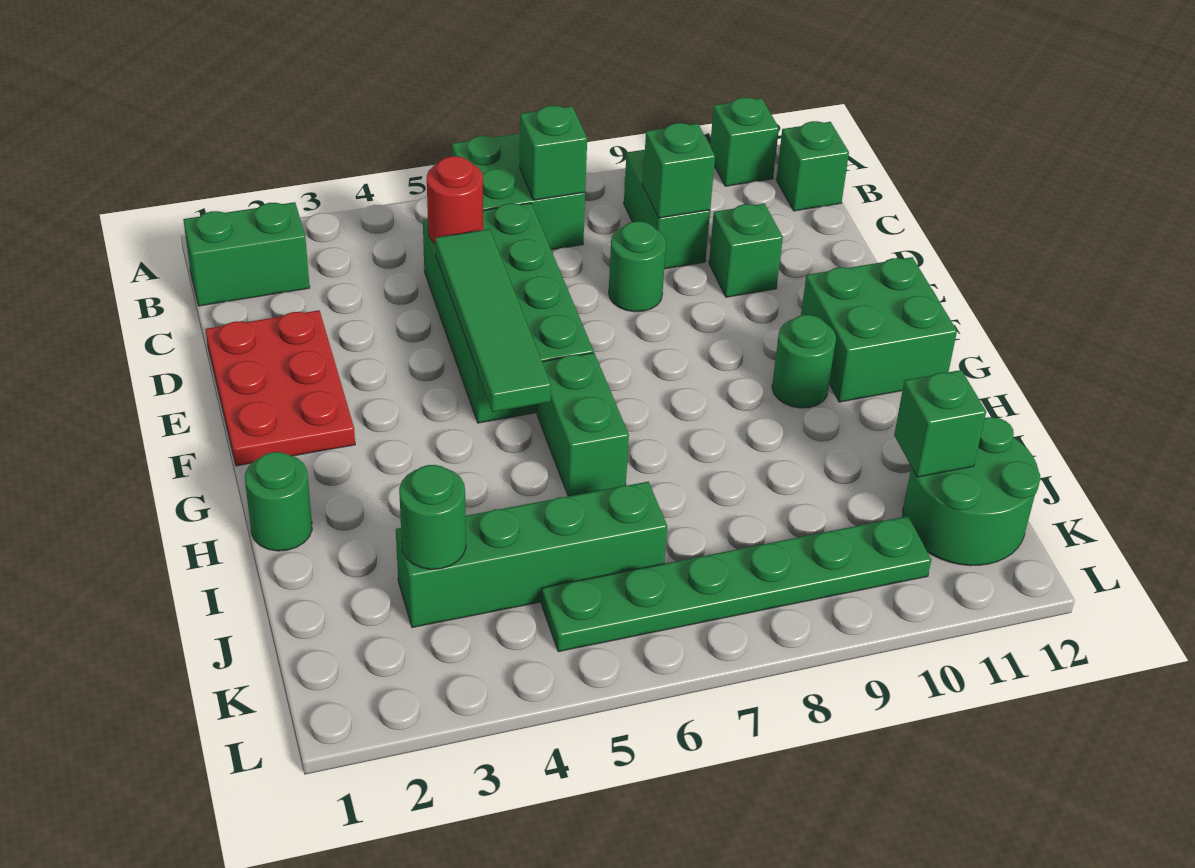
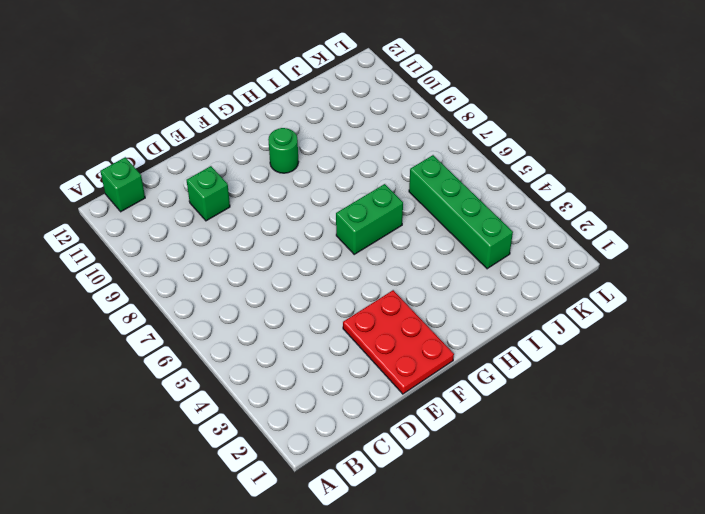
red 2x3 plate [343,290,454,394] -> red 2x3 plate turned to [206,310,355,466]
none -> green 2x2 brick [452,134,585,250]
none -> green 1x1 brick [710,97,779,186]
none -> green 1x2 brick [183,202,310,306]

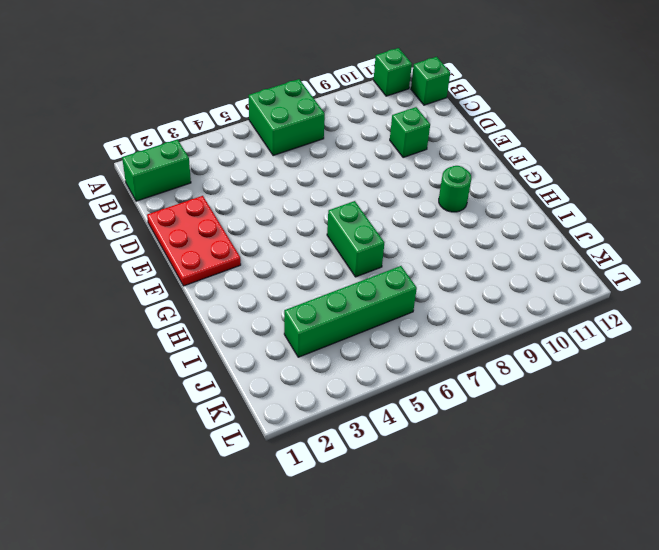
none -> green 1x2 brick [624,150,710,269]
none -> green 2x4 brick [423,203,594,423]
none -> green 1x1 round brick [609,221,666,312]

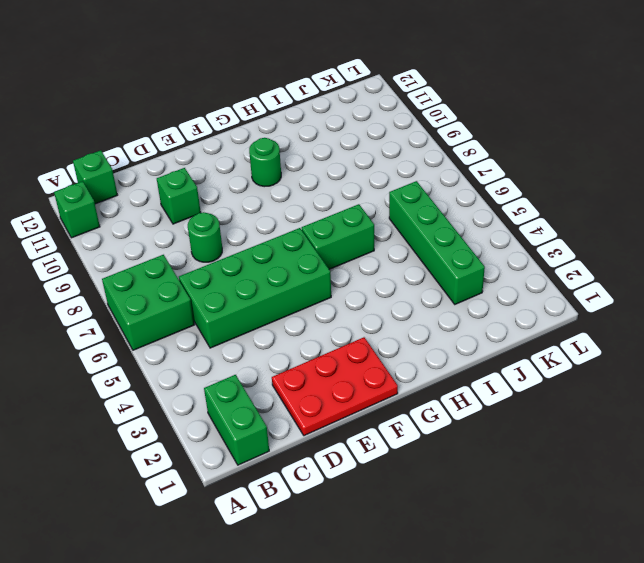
none -> green 1x2 brick [624,150,710,269]
none -> green 2x2 brick [801,257,957,402]
none -> green 1x1 round brick [245,452,312,551]

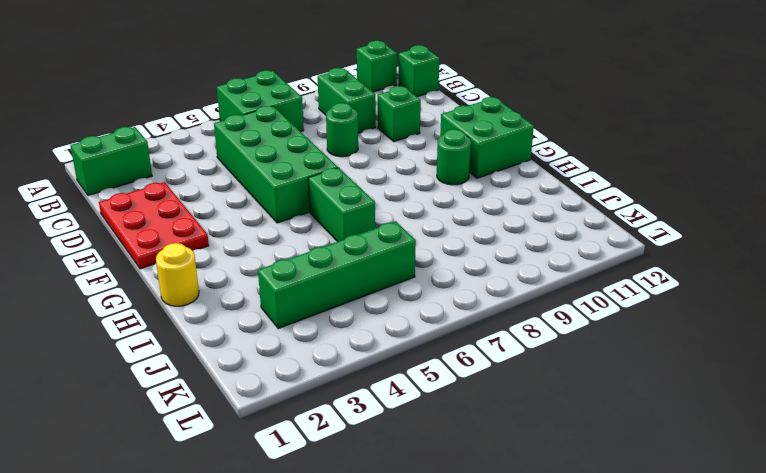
yellow 1x1 round brick [156,243,199,306] -> green 1x1 round brick [245,452,312,551]
none -> green 2x2 round brick [903,417,1041,566]
none -> green 1x6 plate [541,516,931,652]
none -> green 1x1 brick [520,106,587,200]

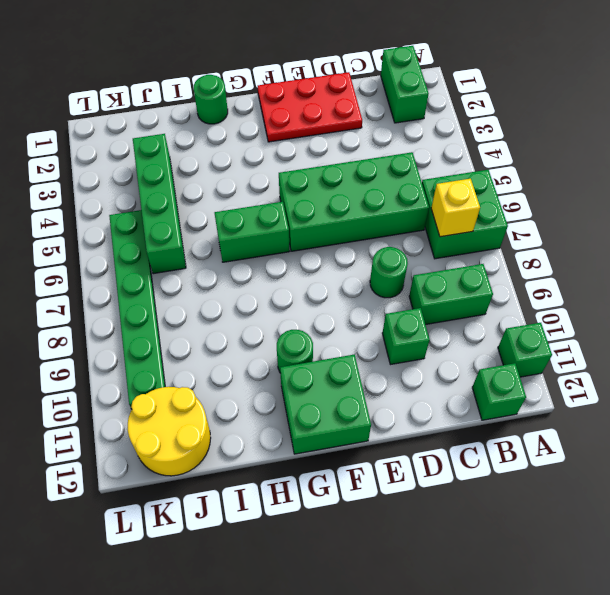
yellow 1x1 brick [431,179,480,237] -> green 1x1 brick [520,106,587,200]
yellow 2x2 round brick [128,387,211,476] -> green 2x2 round brick [903,417,1041,566]
none -> red 1x1 round brick [427,156,483,243]
none -> green 1x1 brick [643,123,715,218]
none -> green 1x4 tile [435,229,551,412]

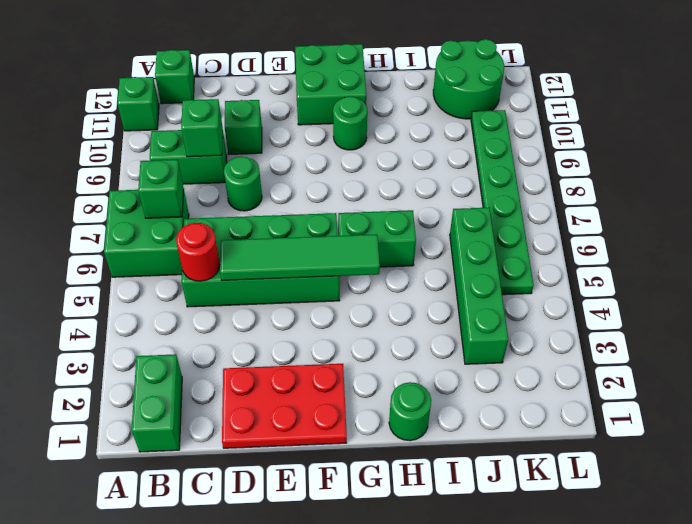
none -> green 1x1 round brick [399,465,466,569]
none -> green 1x1 brick [894,370,986,477]

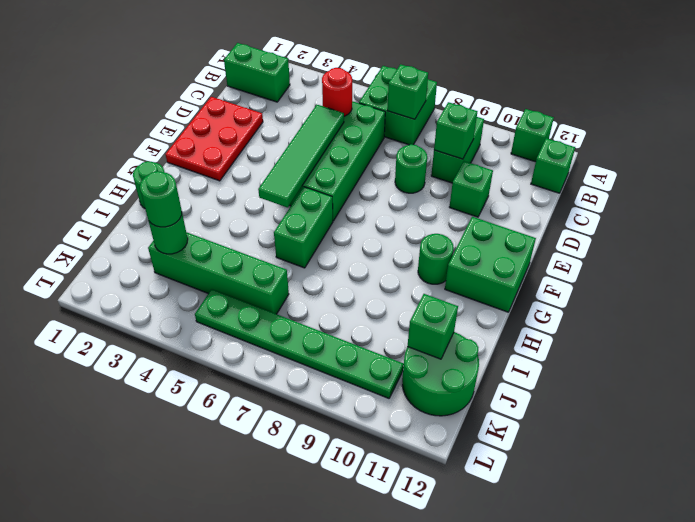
green 1x1 round brick [140,171,182,227] -> none

